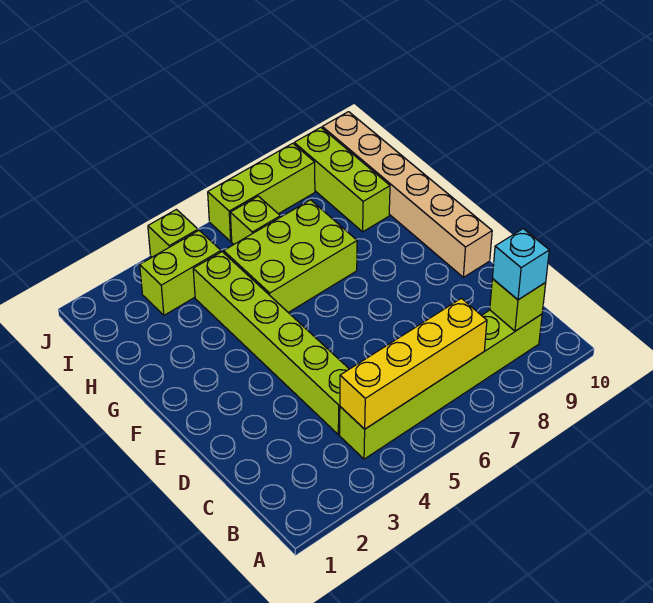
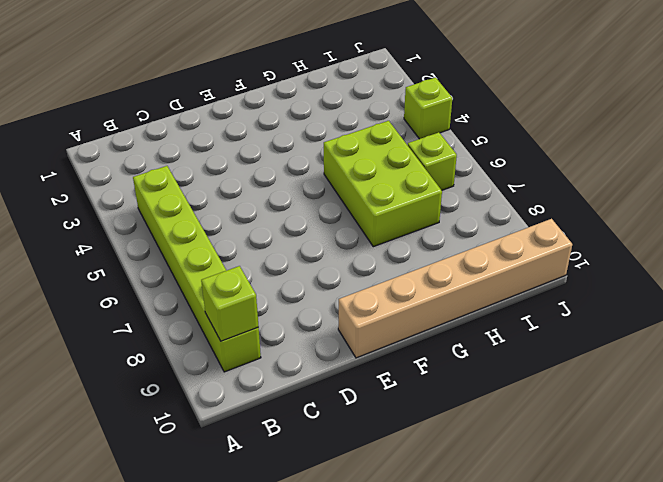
none -> lime 1x6 brick [193,252,349,435]
none -> lime 1x3 brick [294,127,390,232]
none -> lime 1x2 brick [140,231,221,315]

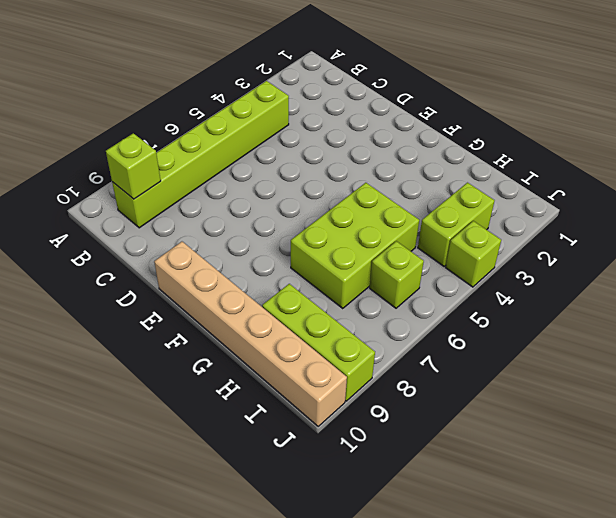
none -> lime 1x6 brick [193,252,349,435]
none -> lime 1x3 brick [208,143,315,241]
none -> yellow 1x4 brick [340,298,487,429]

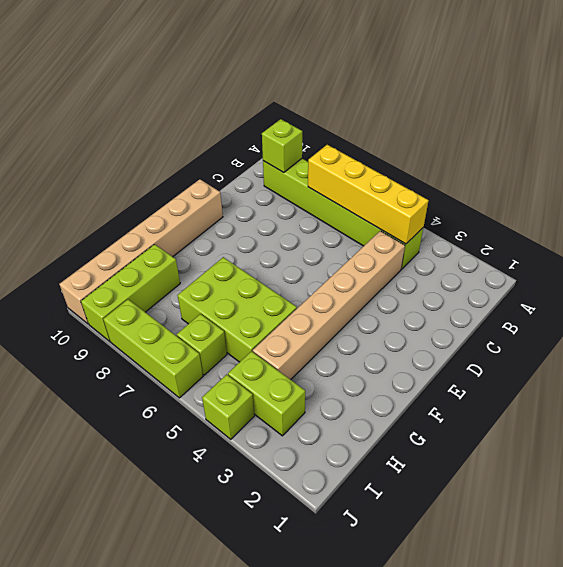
tan 1x6 brick [253,231,405,380] -> lime 1x6 brick [193,252,349,435]
none -> cyan 1x1 brick [492,229,549,300]

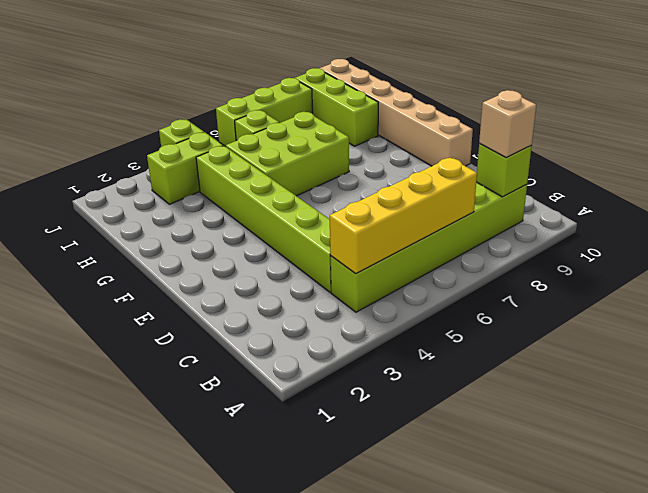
tan 1x1 brick [479,90,536,158] -> cyan 1x1 brick [492,229,549,300]

